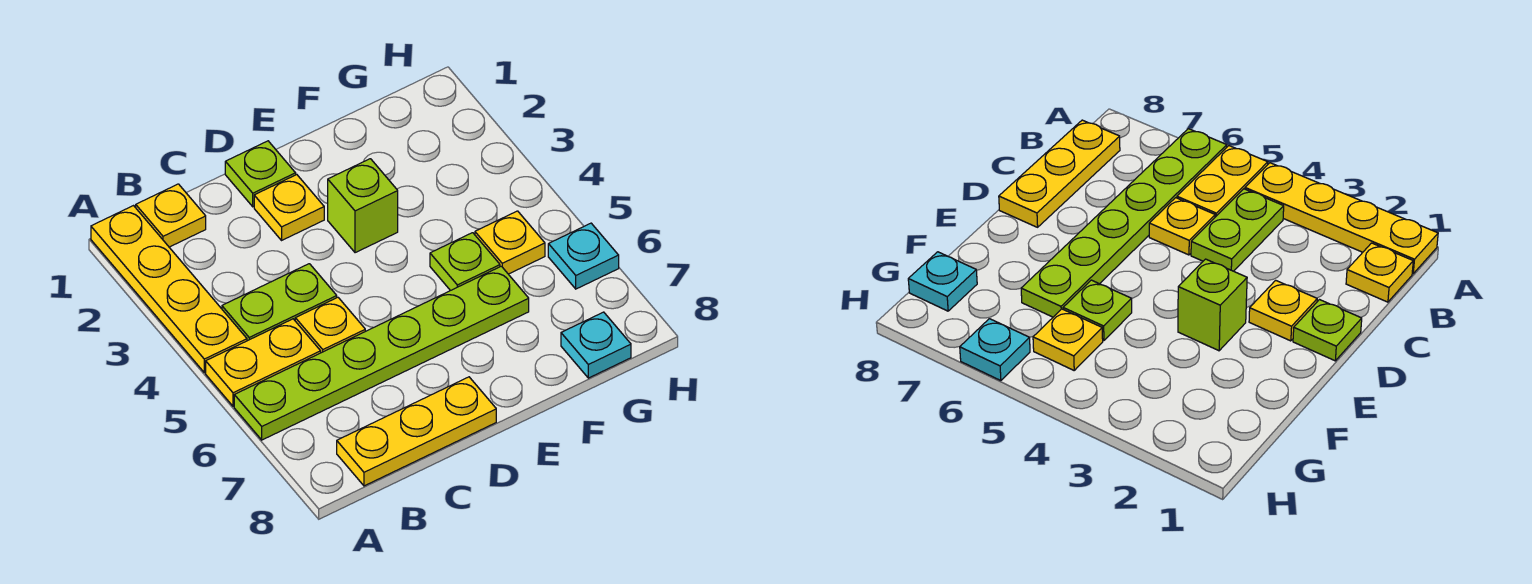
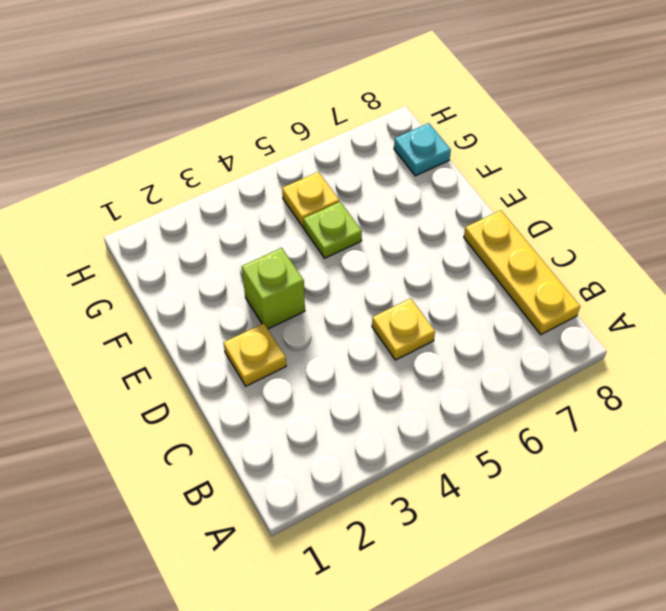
none -> yellow 1x4 plate [91,206,247,373]
none -> yellow 1x2 plate [206,319,321,406]
none -> lime 1x6 plate [234,266,529,440]

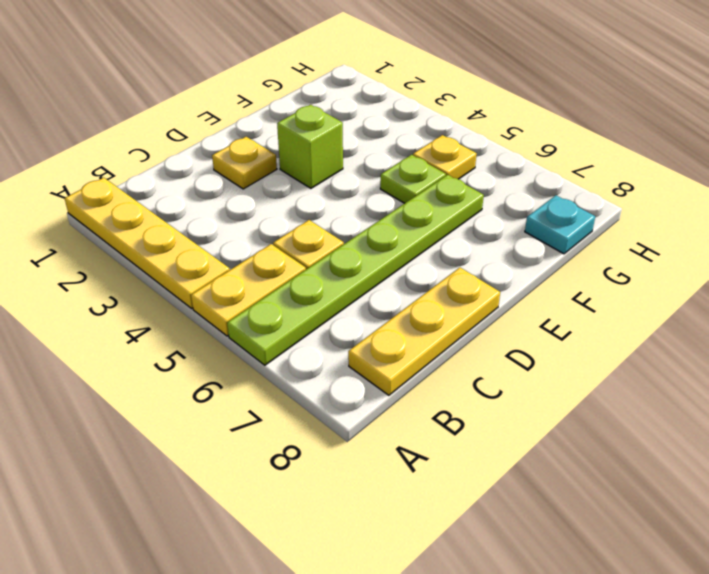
none -> yellow 1x1 plate [136,184,206,247]
none -> lime 1x2 plate [222,264,337,341]
none -> lime 1x1 plate [225,141,296,207]

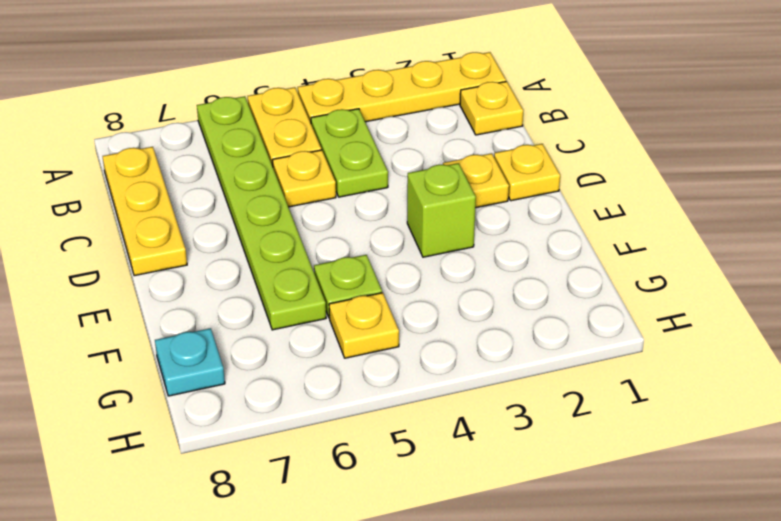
yellow 1x1 plate [494,144,560,201] -> lime 1x1 plate [225,141,296,207]
none -> cyan 1x1 plate [548,223,619,289]

